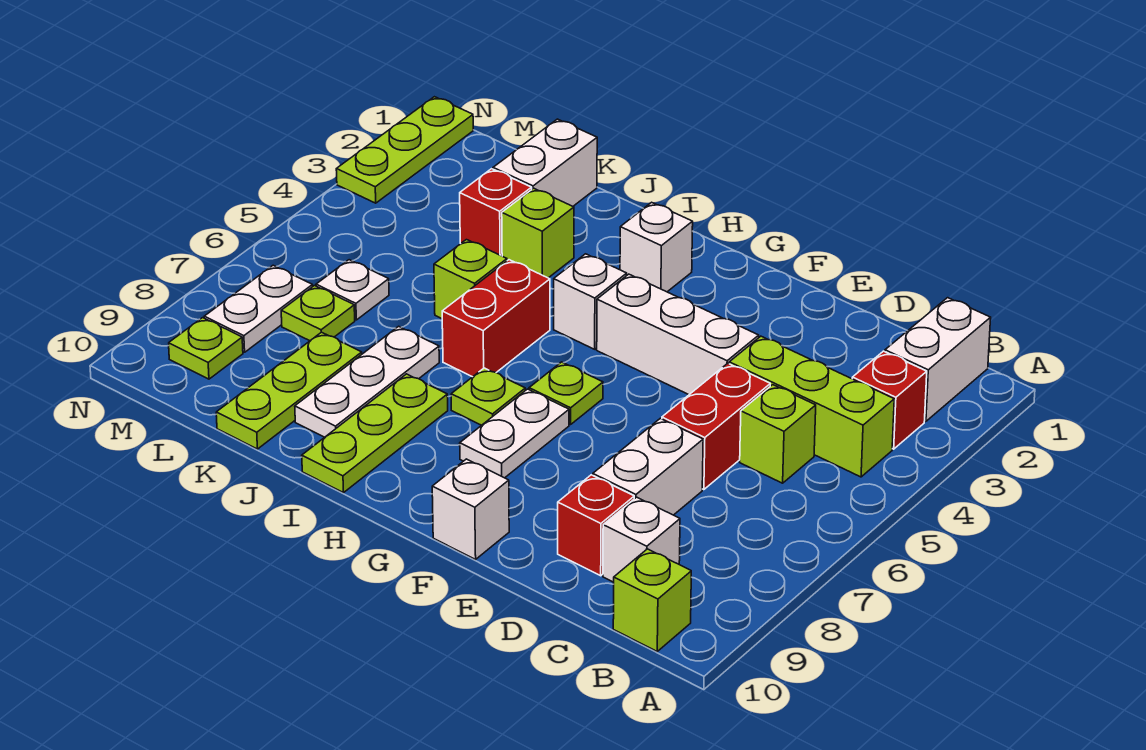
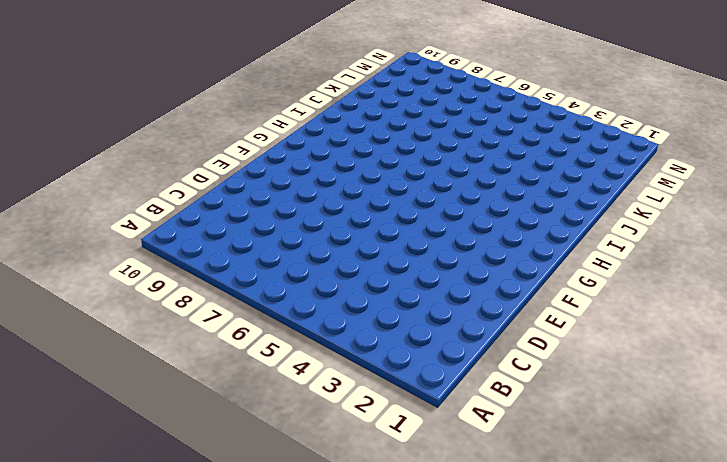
none -> white 1x2 brick [885,298,991,421]
none -> red 1x1 brick [852,351,927,449]
none -> lime 1x3 brick [729,336,894,477]

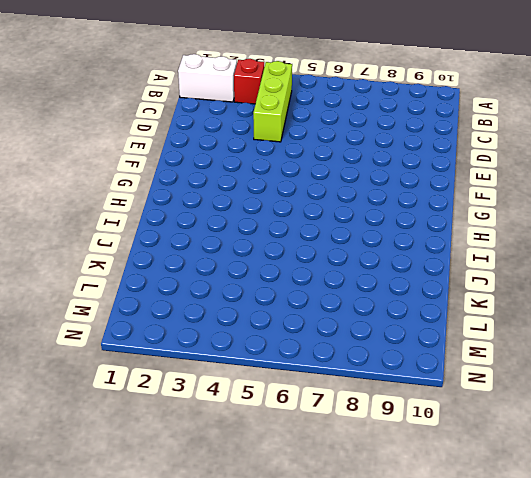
none -> lime 1x1 brick [613,549,691,651]
none -> lime 1x1 brick [740,385,816,483]
none -> white 1x1 brick [603,497,680,582]

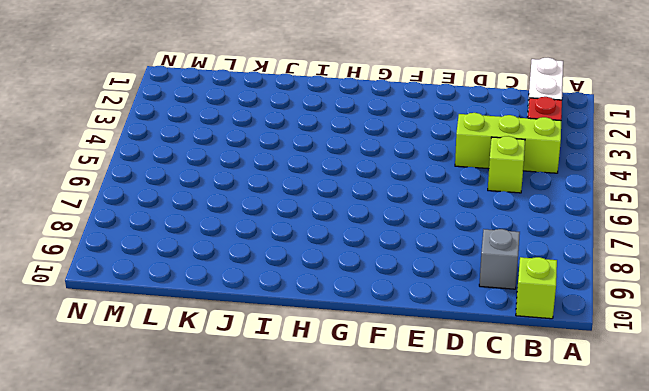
grey 1x1 brick [479,229,520,289] -> white 1x1 brick [603,497,680,582]
none -> red 1x2 brick [662,363,770,490]
none -> white 1x2 brick [593,418,703,515]
none -> red 1x1 brick [558,475,634,576]

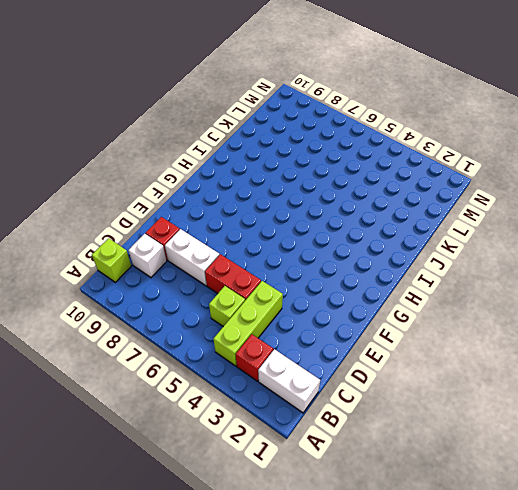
none -> white 1x3 brick [597,274,759,395]
none -> white 1x1 brick [432,459,509,560]
none -> lime 1x1 plate [529,362,603,424]

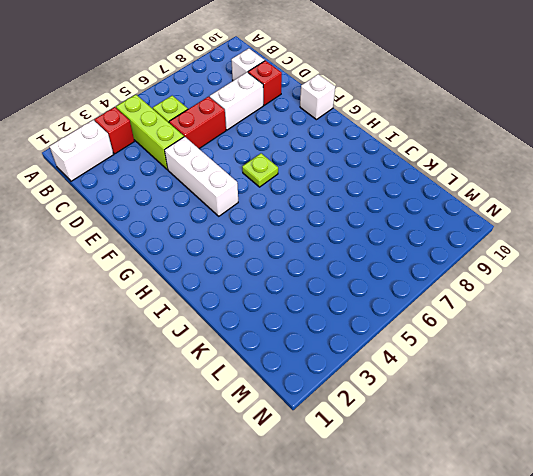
none -> lime 1x1 brick [613,549,691,651]
none -> white 1x2 plate [460,389,569,478]
none -> white 1x1 brick [620,202,693,292]

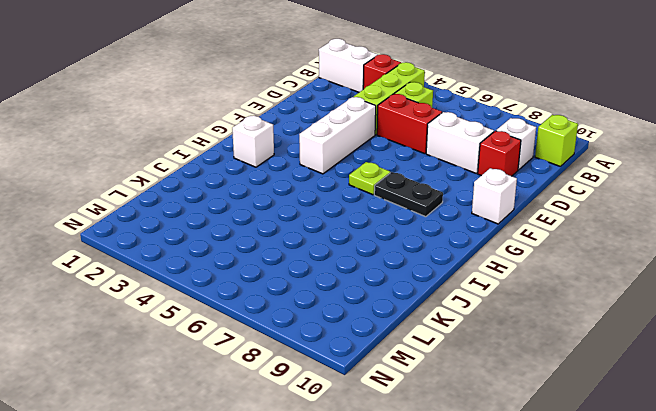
black 1x2 plate [374,172,443,217] -> white 1x2 plate [460,389,569,478]
none -> white 1x1 brick [554,254,627,349]
none -> lime 1x1 plate [451,368,525,425]
none -> red 1x2 brick [442,260,550,377]

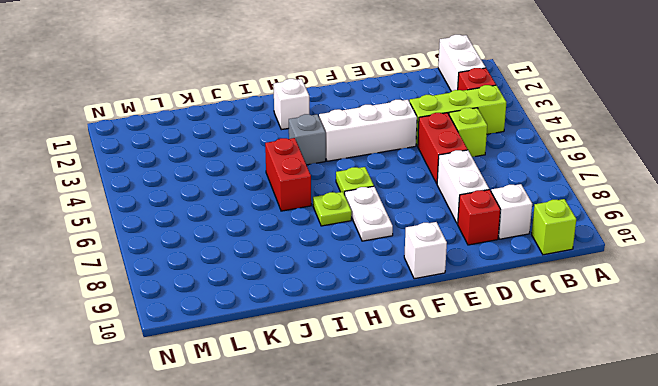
grey 1x1 brick [289,114,326,165] -> white 1x1 brick [554,254,627,349]
none -> lime 1x3 plate [302,374,448,493]
none -> lime 1x1 brick [502,188,574,278]
none -> lime 1x1 brick [434,240,507,319]

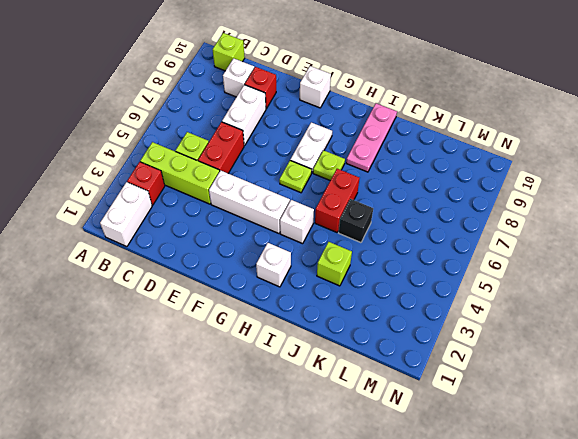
pink 1x3 plate [346,103,397,172] -> lime 1x3 plate [302,374,448,493]
black 1x1 brick [339,199,373,243] -> lime 1x1 brick [434,240,507,319]
none -> white 1x3 plate [295,326,439,437]
none -> white 1x2 brick [493,119,597,206]
none -> red 1x1 brick [460,169,532,256]

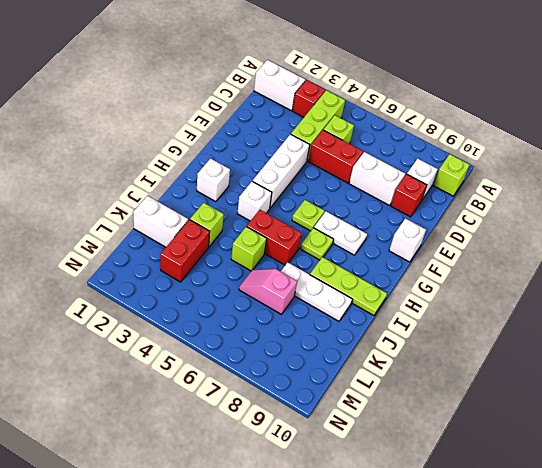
red 1x2 brick [160,220,210,282] -> red 1x1 brick [460,169,532,256]
pink 1x2 slope [239,269,297,314] -> none
none -> lime 1x3 plate [216,332,362,449]
none -> white 1x1 plate [316,260,389,320]
none -> lime 1x1 plate [281,286,355,341]

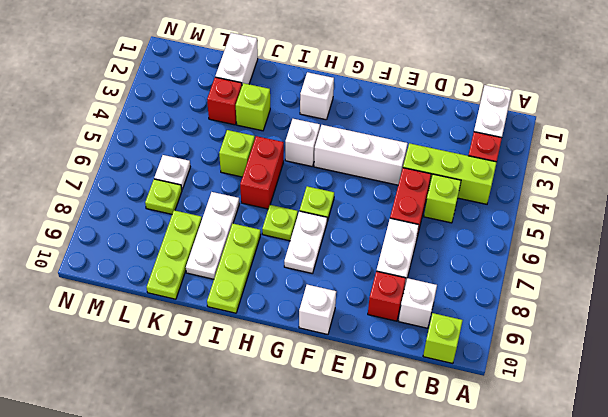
none -> white 1x2 plate [204,265,313,352]
none -> lime 1x1 plate [169,318,243,379]
none -> lime 1x3 plate [336,97,473,203]

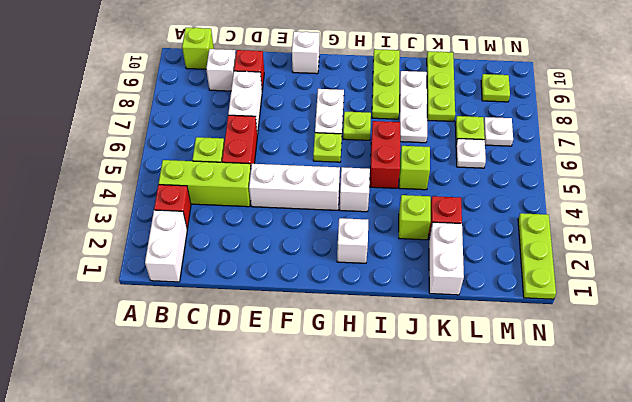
white 1x1 plate [484,117,513,146] -> white 1x2 plate [204,265,313,352]

